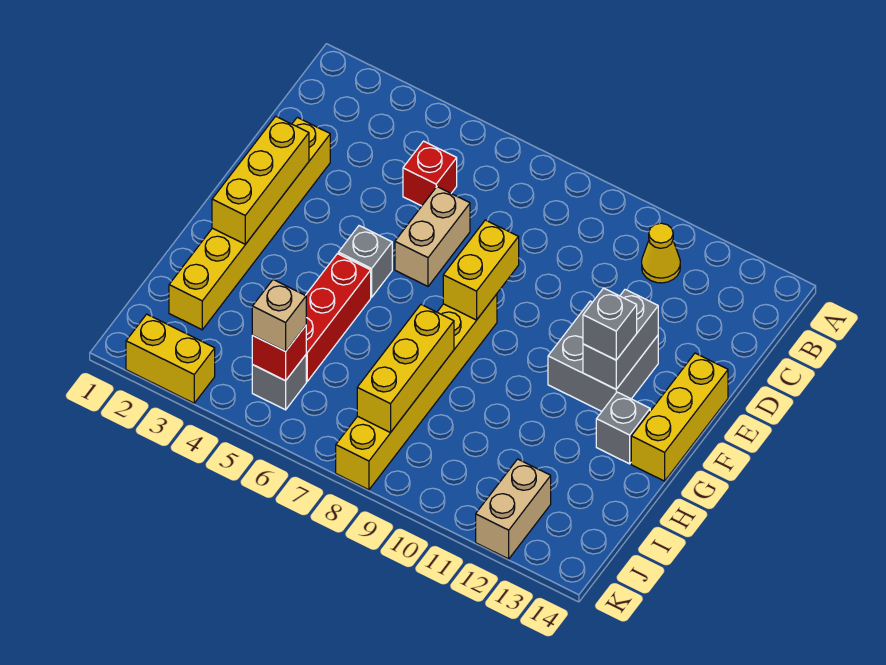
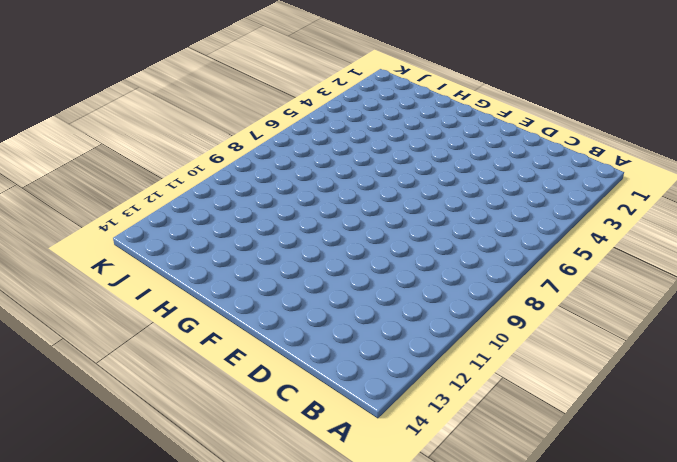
none -> yellow 1x1 cone [642,223,680,283]
none -> red 1x1 brick [403,141,457,206]
none -> yellow 1x6 brick [169,117,330,330]

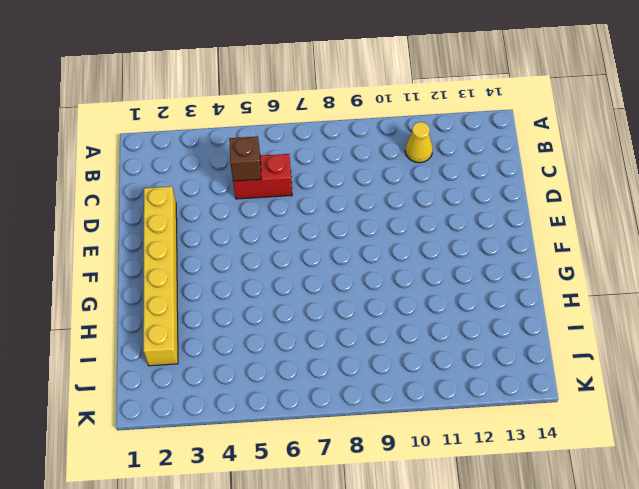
red 1x2 brick [233,154,292,199] -> red 1x1 brick [403,141,457,206]
brown 1x1 brick [229,136,261,181] -> none
none -> tan 1x2 brick [395,187,470,286]
none -> grey 2x2 brick [548,301,658,411]
none -> yellow 1x3 brick [631,353,728,481]

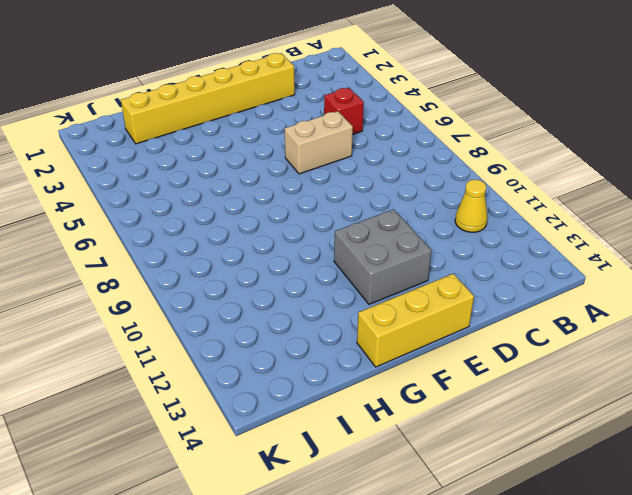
none -> grey 1x1 brick [338,226,392,297]
none -> yellow 1x6 brick [336,294,497,490]
none -> red 1x3 brick [306,254,371,382]

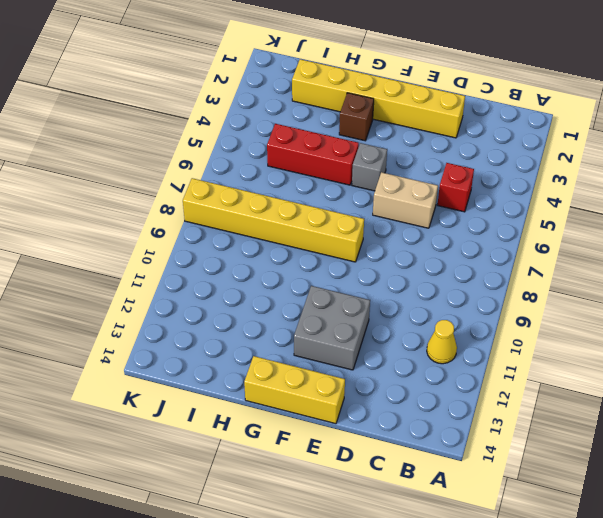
brown 1x1 brick [339,93,374,141] -> none
none -> grey 1x1 brick [596,392,650,464]
none -> grey 1x1 brick [252,355,306,410]
none -> tan 1x2 brick [476,459,551,559]

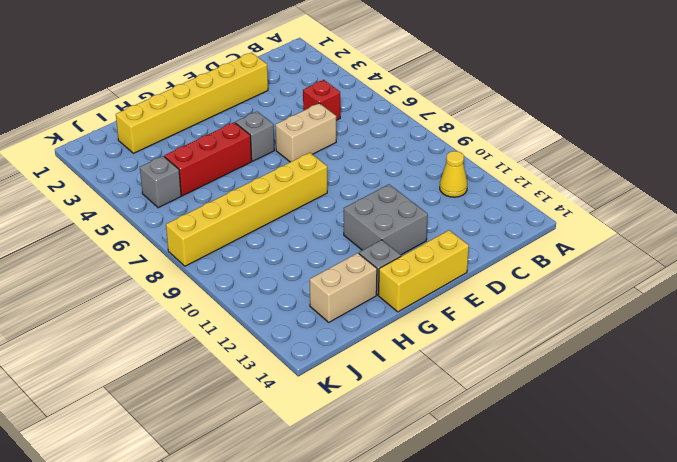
tan 1x2 brick [310,253,377,322] -> tan 1x2 brick moved to [476,459,551,559]
none -> yellow 1x2 brick [126,314,215,403]
none -> yellow 1x3 brick [212,116,309,244]
none -> yellow 1x2 brick [443,220,519,320]

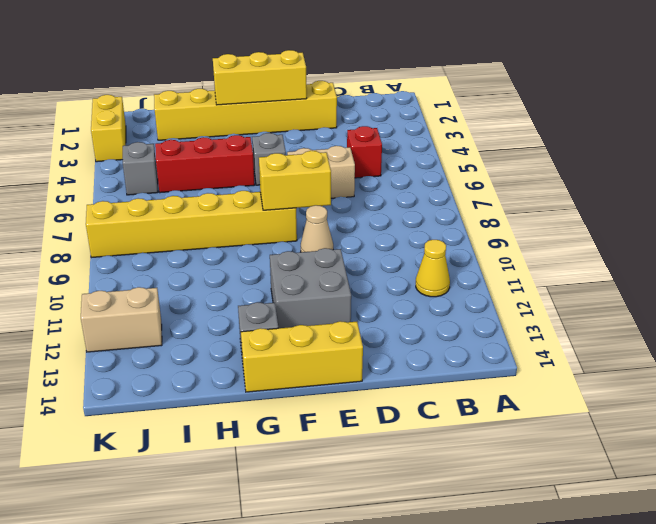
tan 1x1 cone [301,205,333,252] -> none
none -> grey 1x2 brick [583,289,658,389]
none -> yellow 1x3 brick [357,305,454,433]
none -> red 1x1 brick [252,326,306,381]

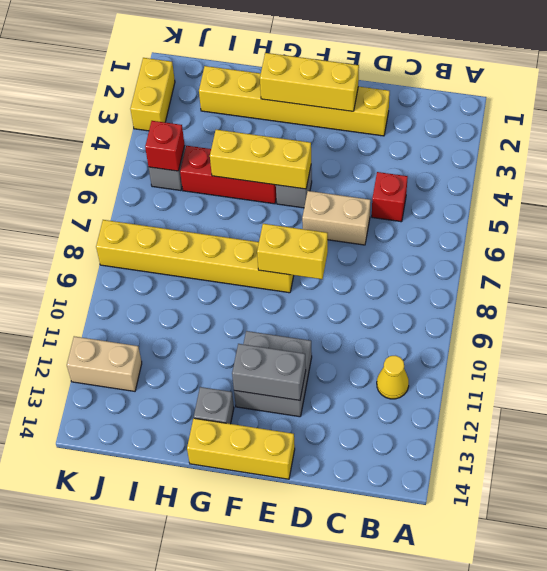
yellow 1x3 brick [210,130,311,189] -> yellow 1x3 brick moved to [357,305,454,433]
none -> grey 1x1 brick [583,288,637,360]
none -> tan 1x1 brick [252,279,306,351]

